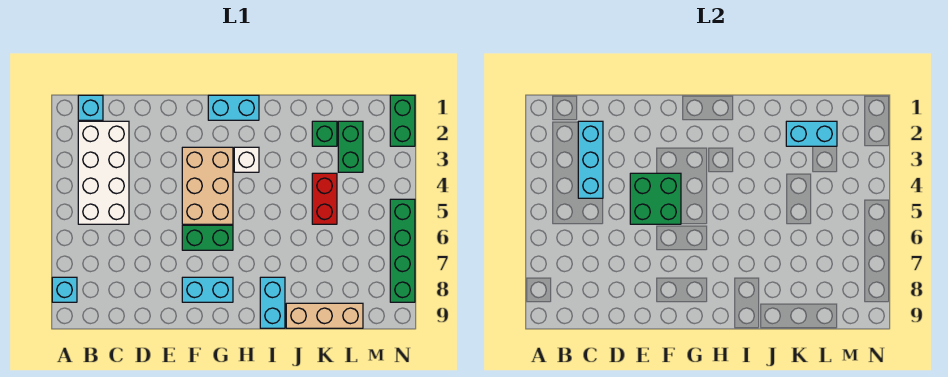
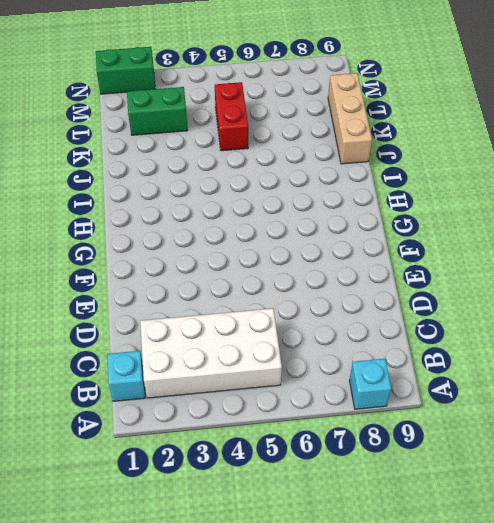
red 1x2 brick [215,82,248,151] -> red 1x2 brick turned to [312,173,337,224]
none -> tan 2x3 brick [182,147,233,224]
none -> green 1x2 brick [182,225,233,250]
none -> cyan 1x2 brick [182,277,233,302]

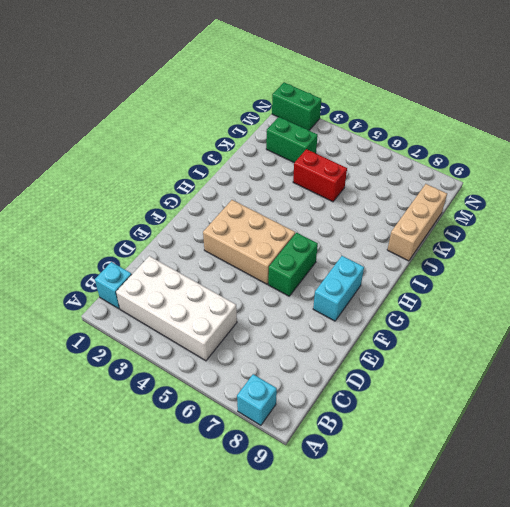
none -> cyan 1x2 brick [208,95,259,120]
none -> white 1x1 brick [234,147,259,172]
none -> cyan 1x2 brick [260,277,285,328]

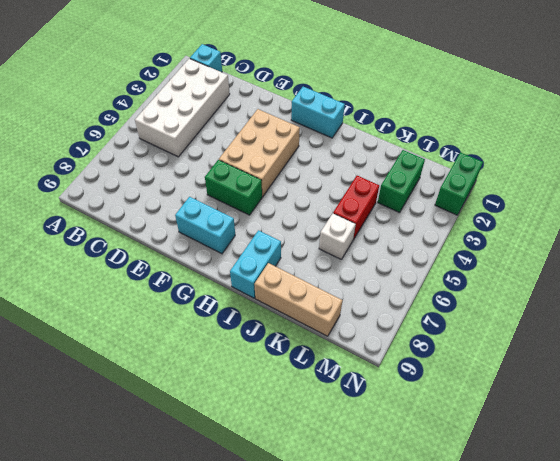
white 1x1 brick [319,213,356,260] -> white 1x1 brick moved to [234,147,259,172]
none -> cyan 1x1 brick [52,277,77,302]
none -> green 1x1 brick [312,121,337,146]
none -> green 1x4 brick [390,199,415,302]

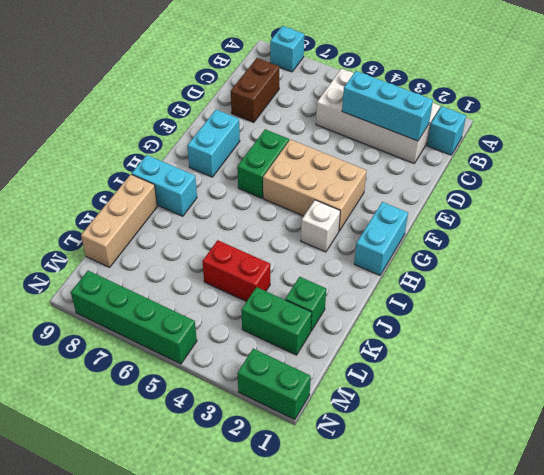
brown 1x2 brick [231,58,279,122] -> none
none -> green 2x2 brick [630,173,681,224]
none -> cyan 1x2 brick [786,121,837,146]

